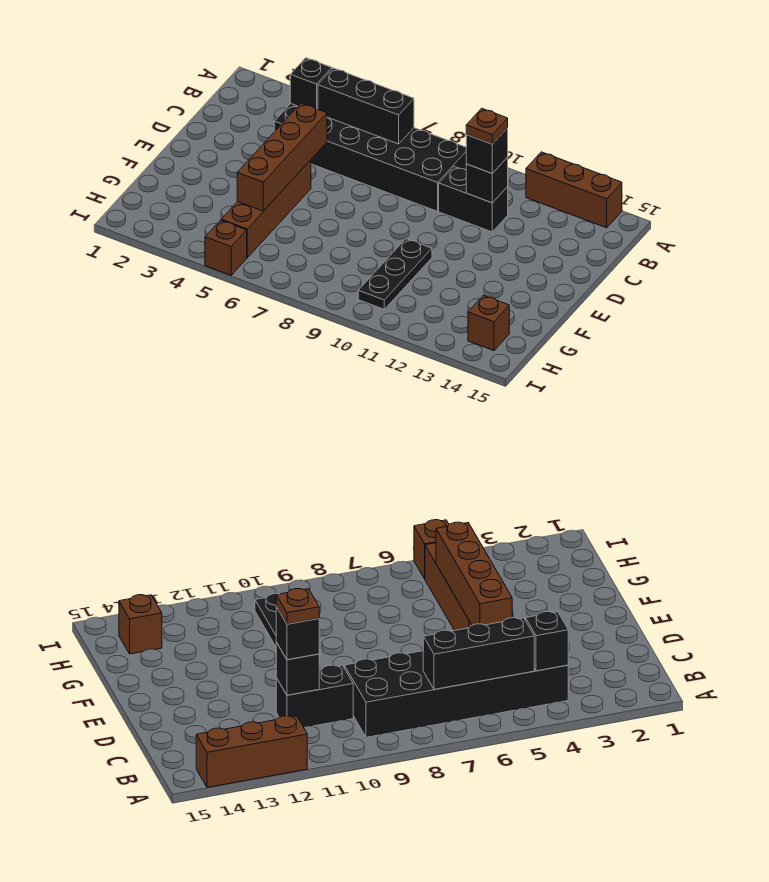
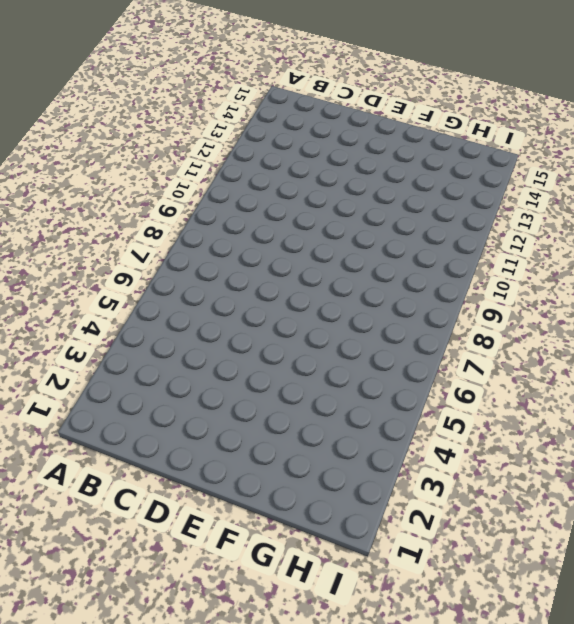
none -> brown 1x3 brick [526,152,622,228]
none -> black 2x6 brick [274,104,466,211]
none -> black 1x2 brick [439,166,508,232]

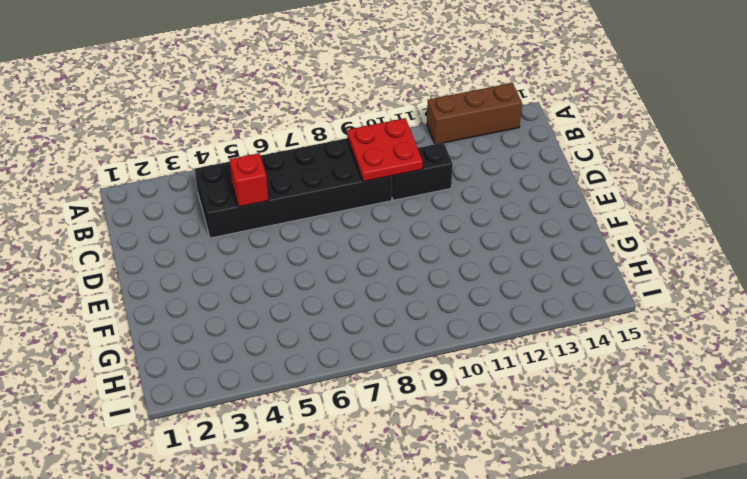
red 2x2 plate [347,118,423,182] -> none
red 1x1 brick [229,153,268,207] -> none
none -> brown 1x4 brick [221,160,311,258]
none -> black 1x3 plate [358,239,432,309]
none -> brown 1x1 brick [468,295,509,351]

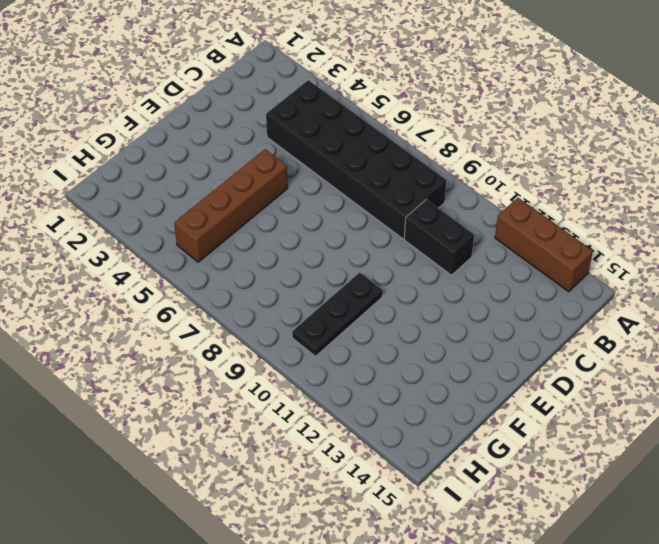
none -> brown 1x1 brick [468,295,509,351]
none -> brown 1x1 brick [205,220,247,275]
none -> black 1x1 brick [290,58,332,109]

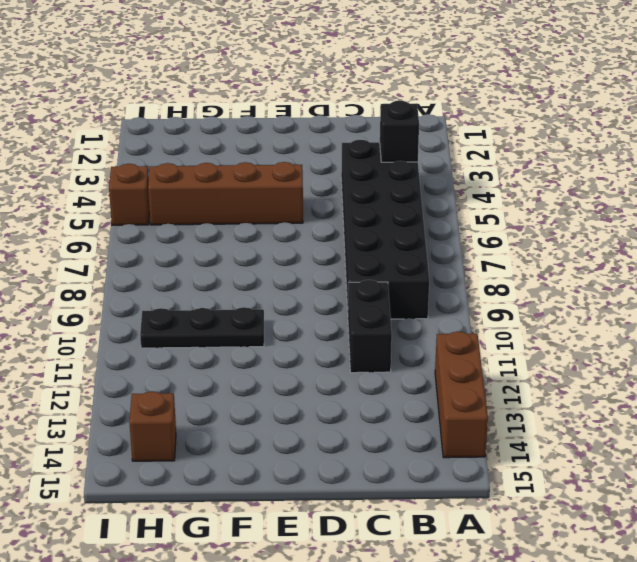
none -> black 1x3 brick [318,68,414,144]
none -> black 1x1 brick [466,157,508,203]
none -> brown 1x4 brick [237,103,327,211]

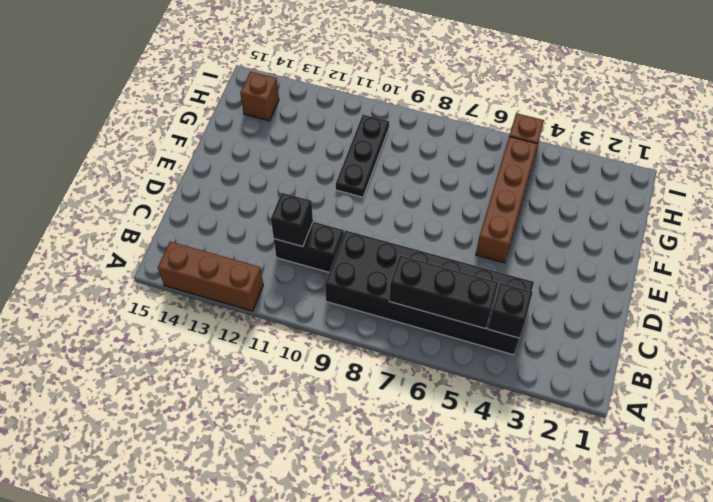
none -> brown 1x4 brick [237,103,327,211]
none -> black 1x1 brick [466,128,508,173]
none -> brown 1x1 plate [466,108,508,144]

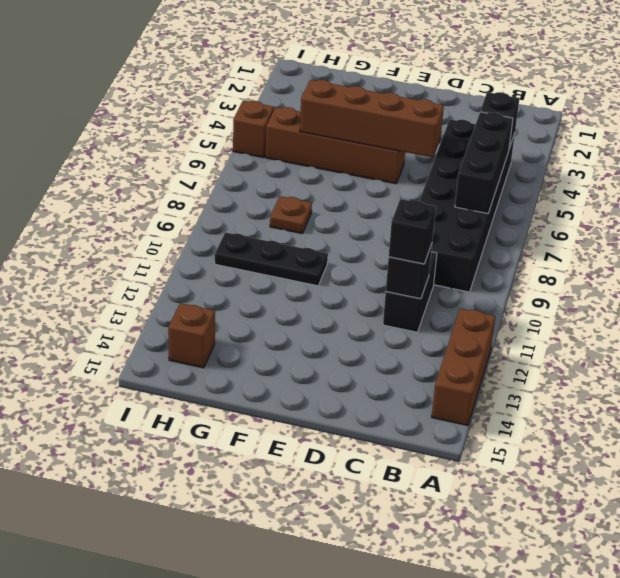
brown 1x1 plate [270,196,312,233] -> brown 1x1 plate moved to [466,108,508,144]

